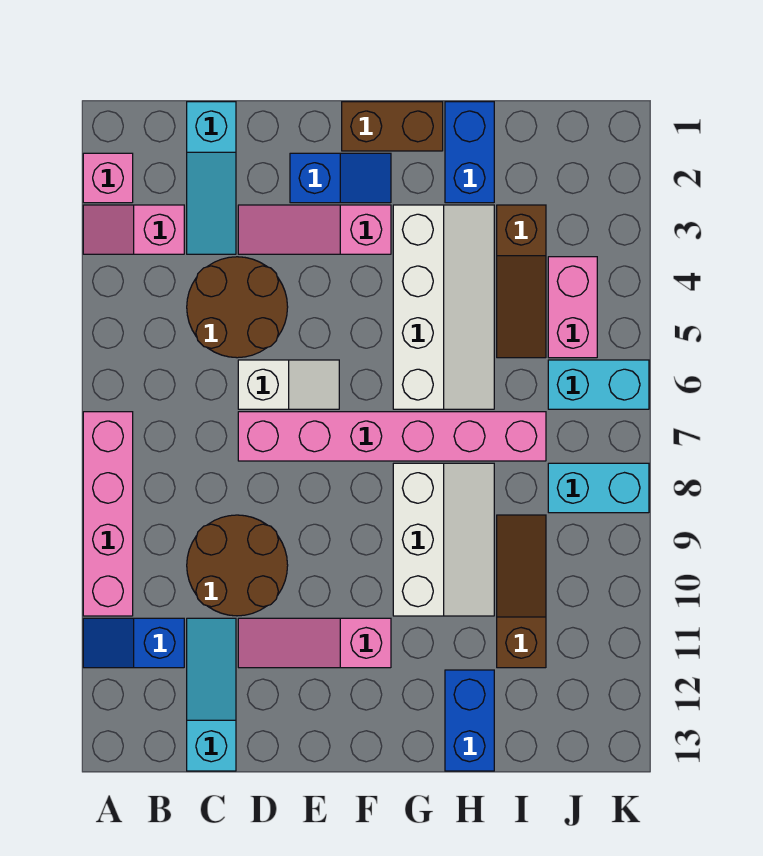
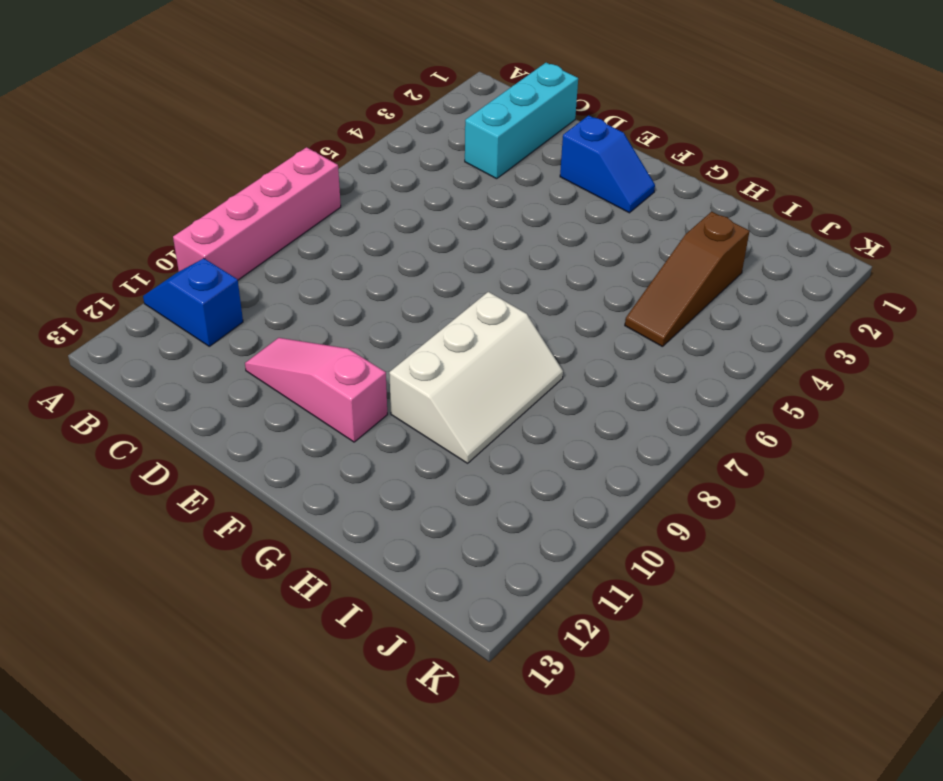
cyan 1x3 brick [465,63,578,179] -> cyan 1x3 slope [187,102,236,254]
none -> pink 1x1 brick [83,153,133,203]
none -> pink 1x2 slope [83,205,184,254]
none -> brown 2x2 round brick [187,257,288,358]

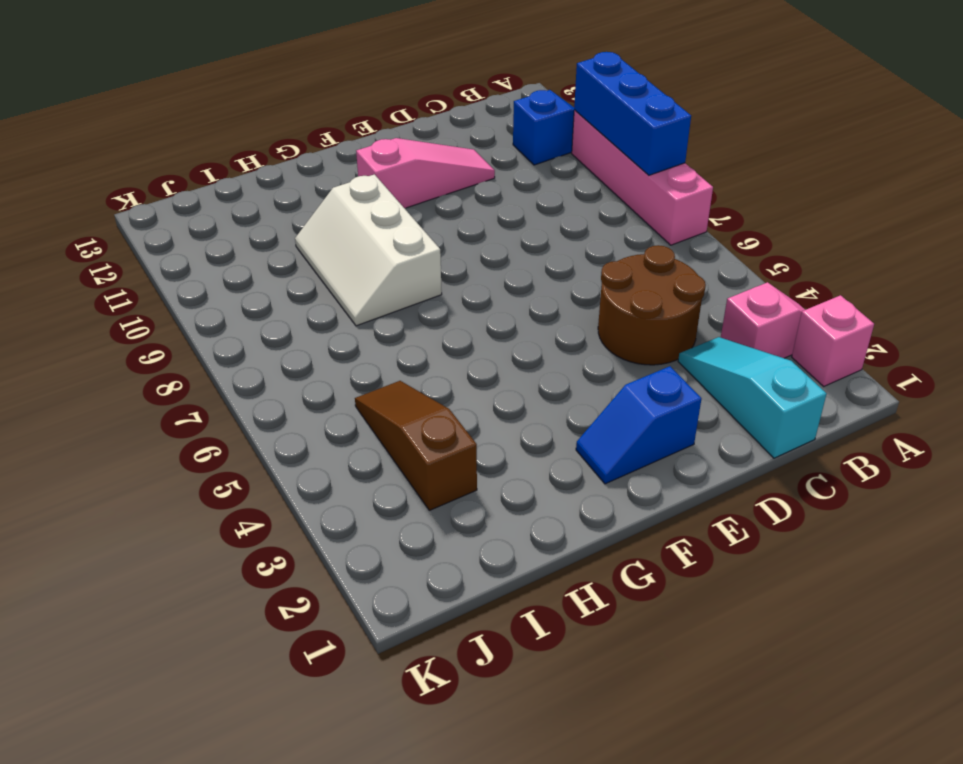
blue 1x3 brick [574,52,691,175] -> none
none -> brown 2x2 round brick [187,515,288,616]
none -> cyan 1x3 slope [187,618,236,771]
none -> pink 1x3 slope [238,205,391,254]

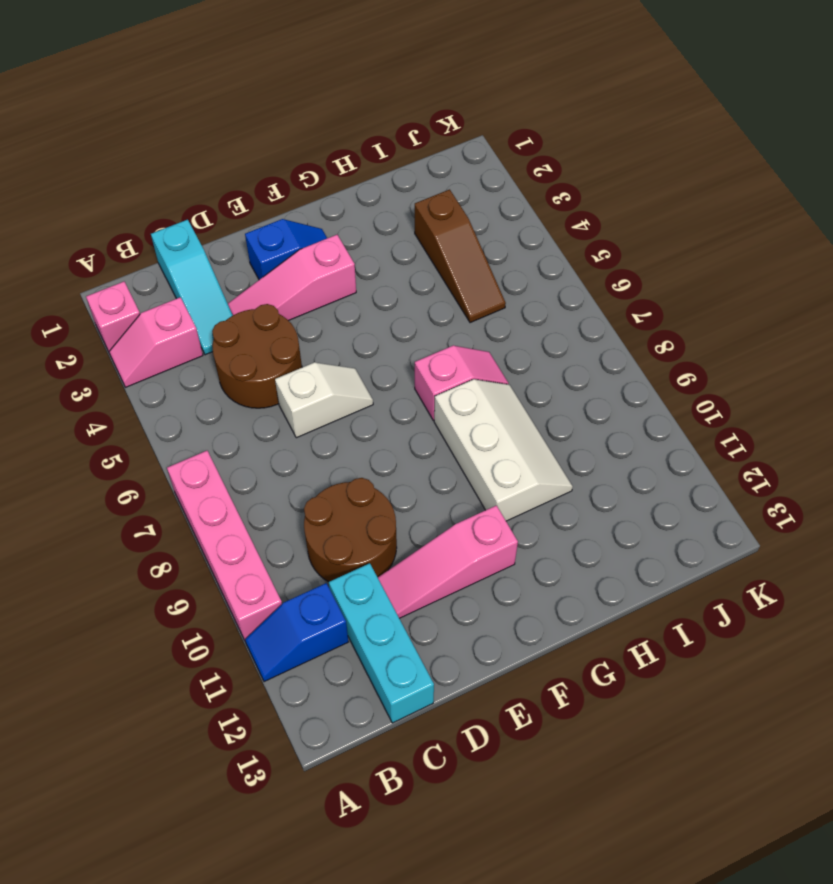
cyan 1x3 brick [329,563,434,723] -> cyan 1x3 slope [187,618,236,771]
pink 1x2 slope [415,346,509,420] -> pink 1x6 brick [238,412,546,461]
none -> brown 1x2 brick [342,102,443,151]
none -> white 2x4 slope [393,205,494,409]
none -> blue 1x2 brick [445,102,494,203]

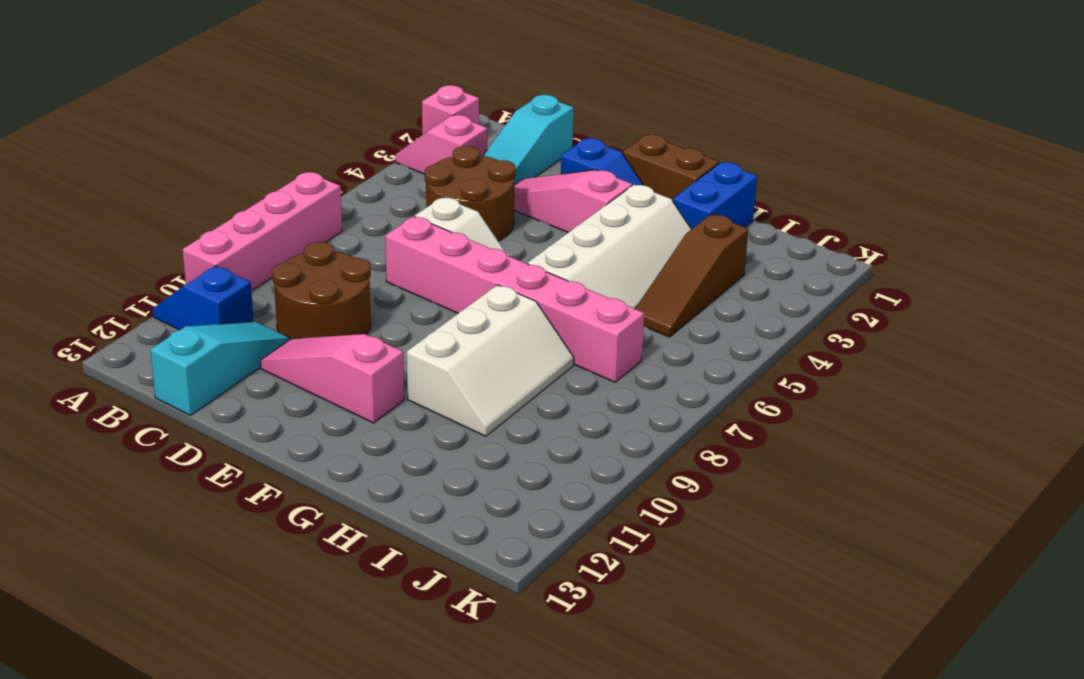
none -> blue 1x2 brick [445,670,494,771]
none -> brown 1x3 slope [497,515,546,668]
none -> pink 1x2 brick [548,257,597,358]

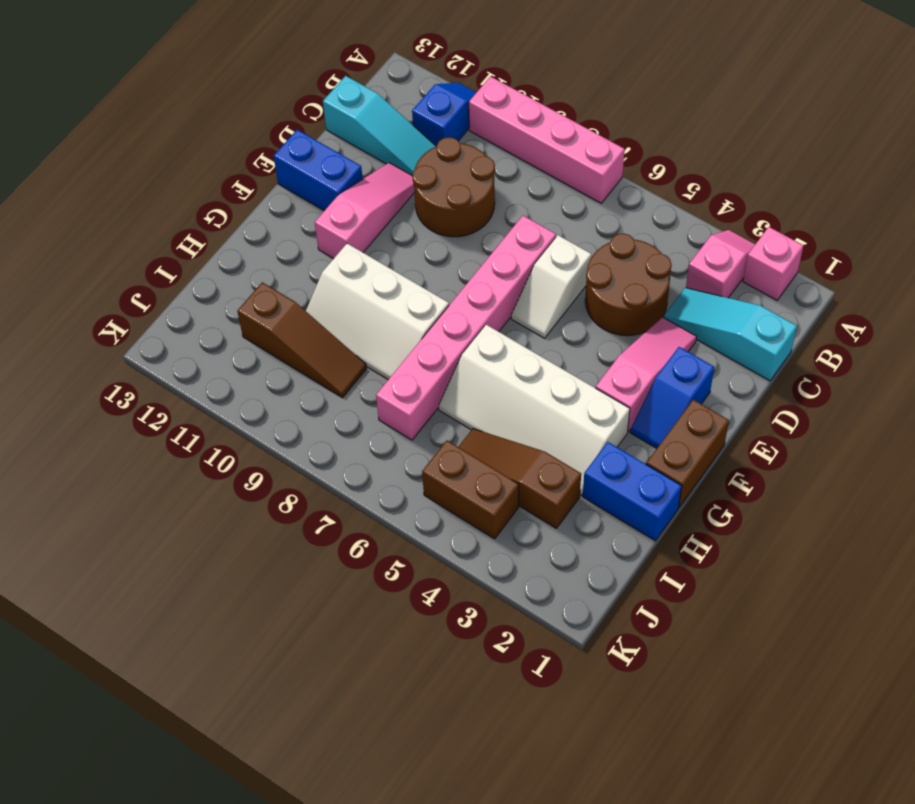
blue 1x2 brick [274,130,363,211] -> blue 1x2 brick moved to [445,670,494,771]
brown 1x2 brick [422,440,519,539] -> pink 1x2 brick [548,257,597,358]
none -> cyan 1x2 brick [548,360,649,409]
none -> cyan 1x2 brick [548,463,649,513]

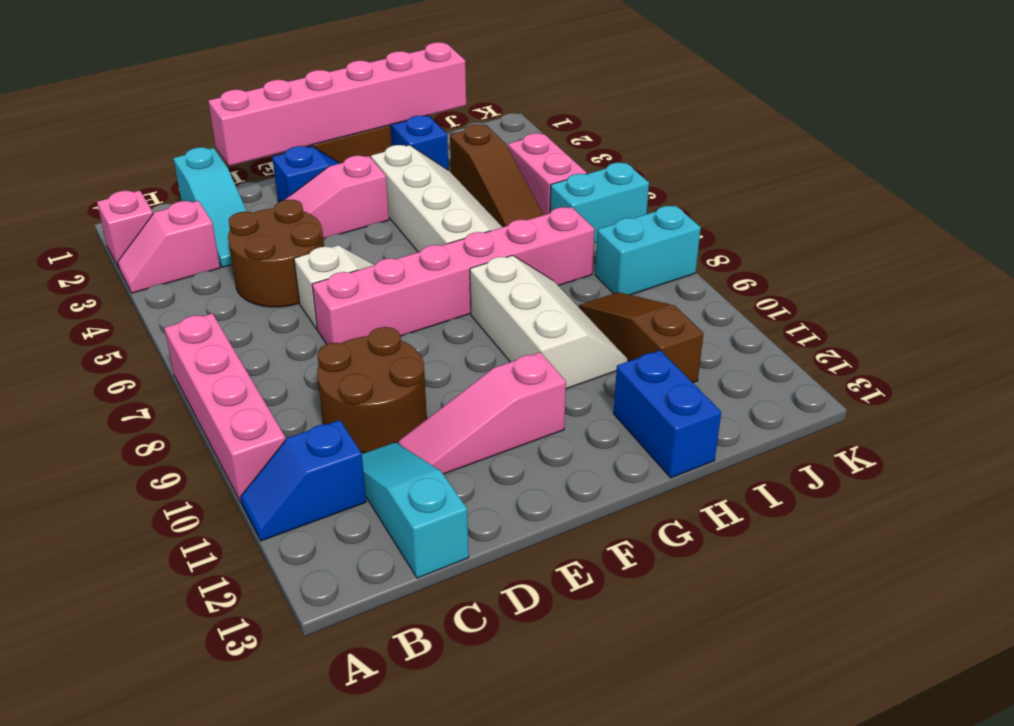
pink 1x6 brick [208,42,466,166] -> none

